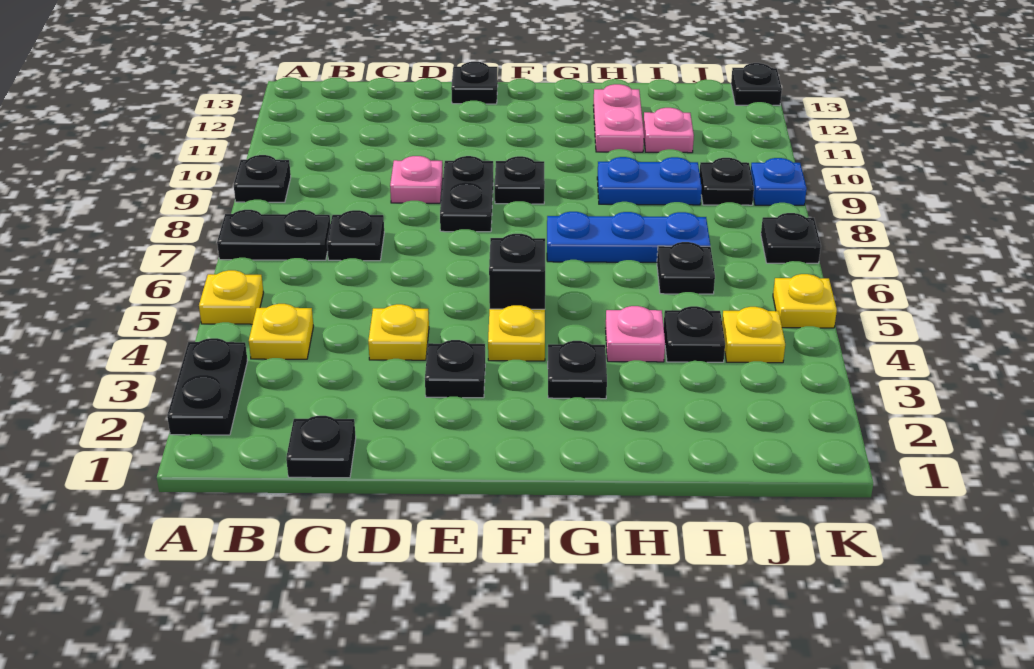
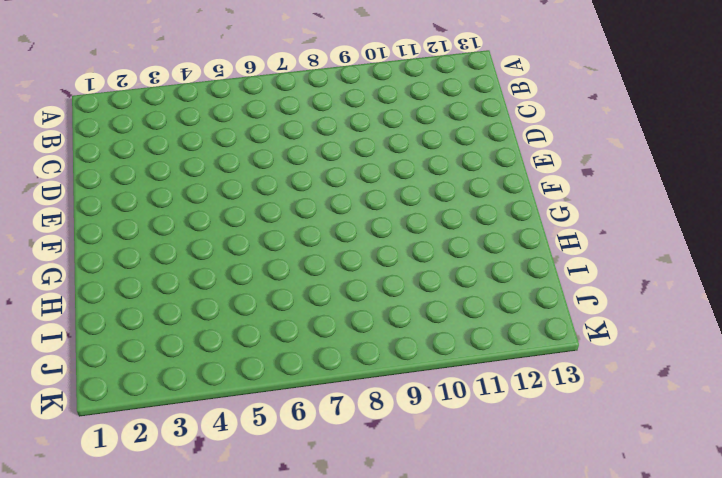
none -> black 1x2 plate [167,338,248,435]
none -> yellow 1x1 plate [199,270,264,324]
none -> black 1x2 plate [217,210,330,260]

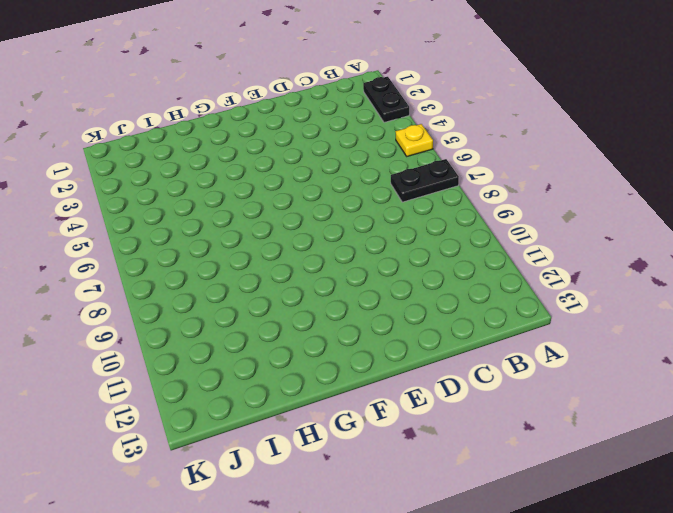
none -> black 1x1 plate [234,155,291,202]
none -> yellow 1x1 plate [249,304,313,359]
none -> black 1x1 plate [286,416,356,478]

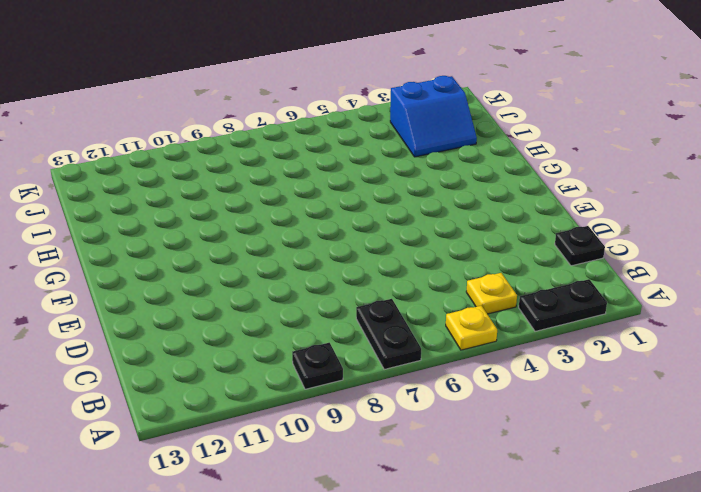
blue 2x2 slope [390,76,477,157] -> none
none -> black 1x1 plate [327,210,384,261]
none -> yellow 1x1 plate [368,304,429,360]
none -> pink 1x1 plate [390,156,443,203]

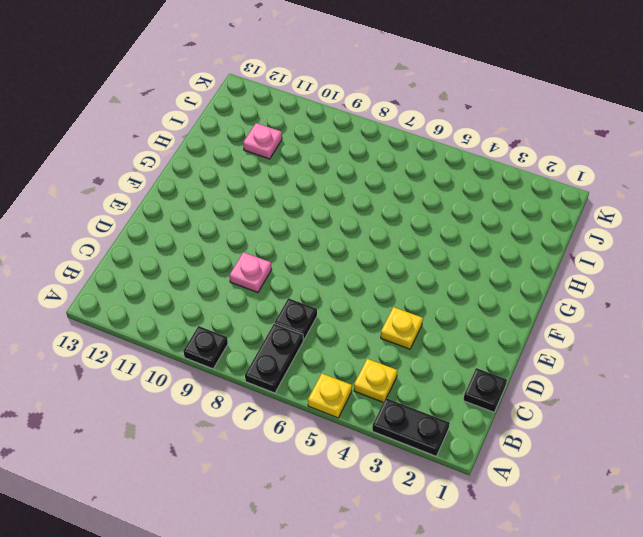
none -> black 1x1 plate [425,340,485,398]
none -> black 1x2 plate [440,156,493,232]
none -> black 1x1 plate [451,62,498,104]

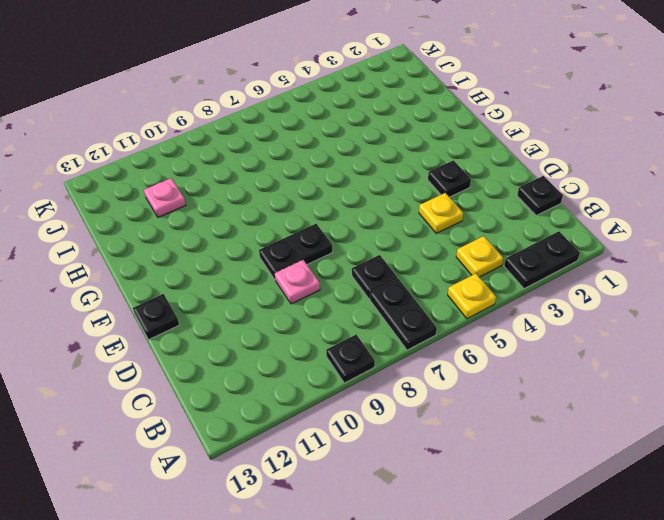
none -> yellow 1x1 plate [488,305,545,361]
none -> black 1x1 brick [489,234,545,309]
none -> black 1x1 plate [495,156,545,204]

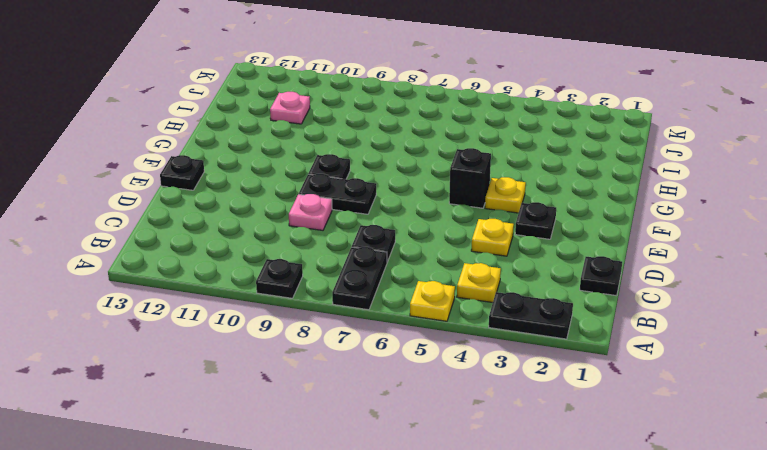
none -> black 1x1 plate [548,341,607,399]
none -> blue 1x3 plate [547,212,710,262]
none -> pink 1x1 plate [606,306,665,362]

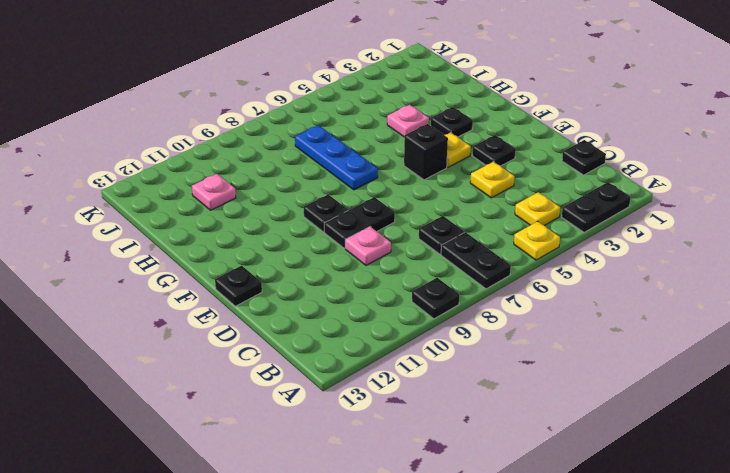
none -> blue 1x2 plate [597,157,702,205]
none -> pink 1x2 plate [593,84,644,152]
none -> black 1x1 plate [664,306,725,362]

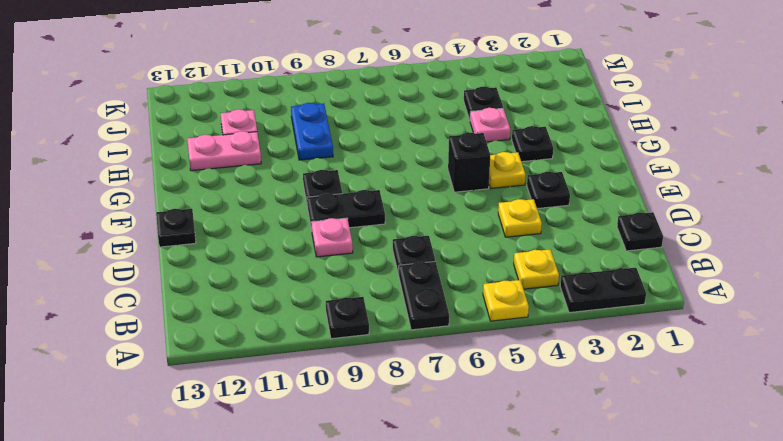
none -> blue 1x3 plate [547,212,710,262]
none -> black 1x1 plate [657,242,715,294]
none -> yellow 1x1 plate [722,307,785,363]

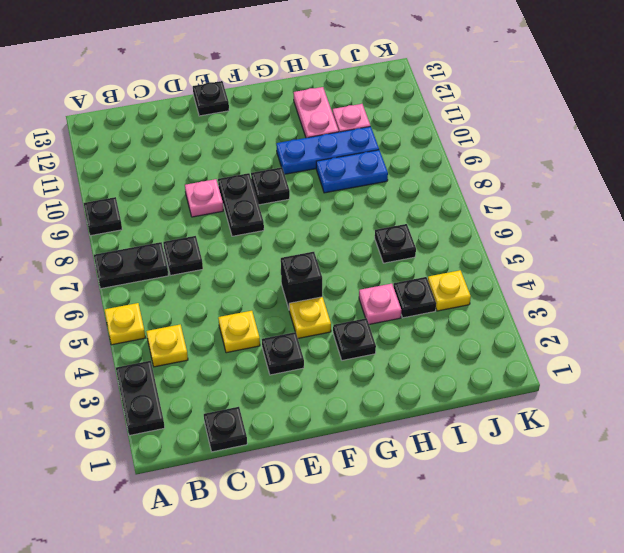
blue 1x3 plate [276,126,379,174] -> blue 1x3 plate moved to [547,212,710,262]
none -> black 1x1 plate [700,158,754,205]
none -> yellow 1x1 plate [773,274,837,328]
none -> black 1x1 plate [761,213,821,263]

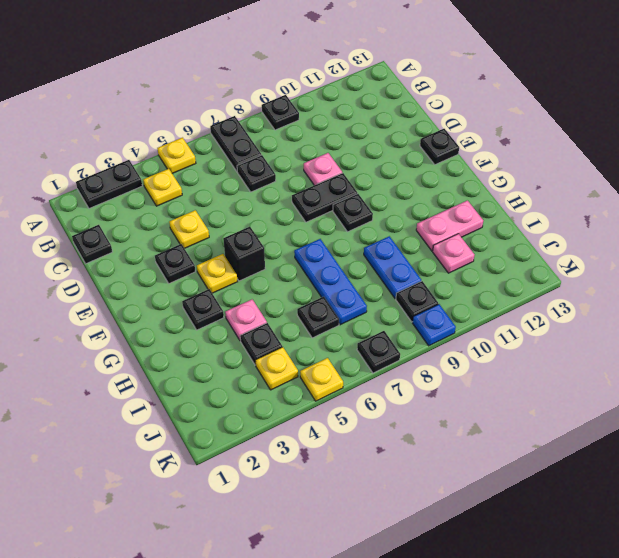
none -> black 1x1 plate [731,63,782,105]

